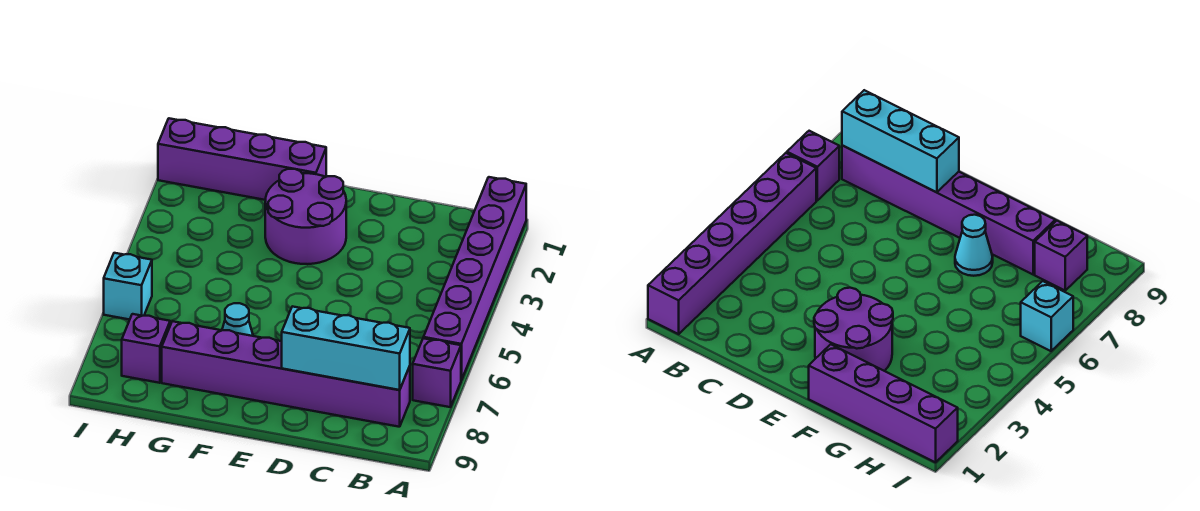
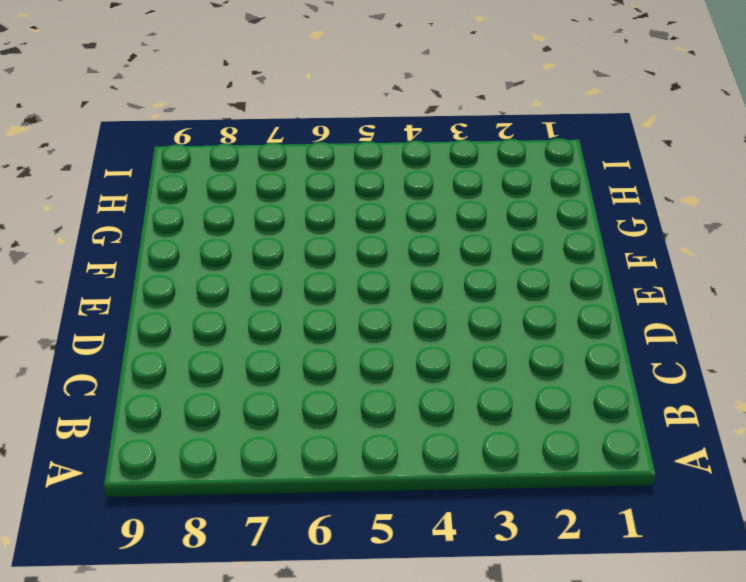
none -> purple 1x6 brick [423,177,526,380]
none -> purple 1x1 brick [413,338,461,407]

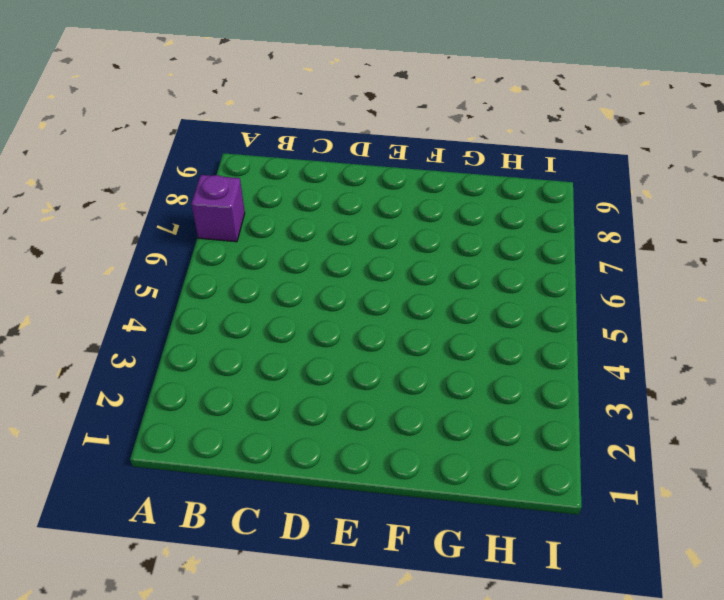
none -> purple 1x6 brick [423,177,526,380]
none -> purple 1x6 brick [162,321,410,427]

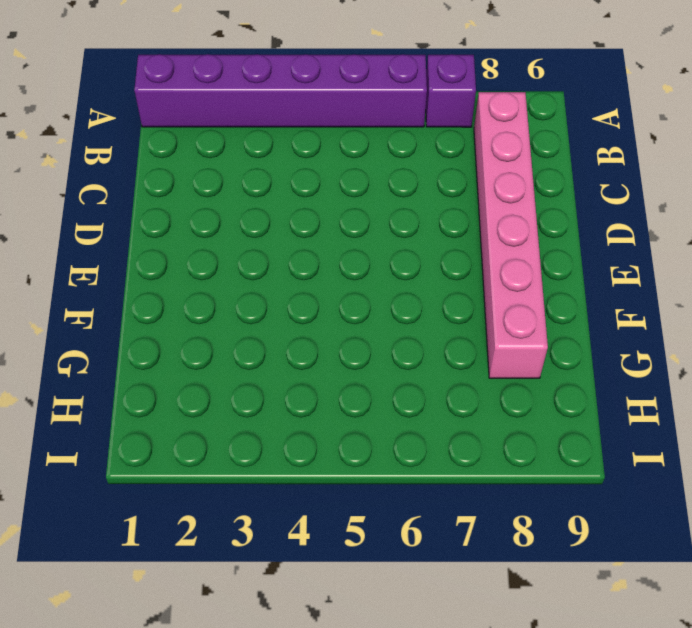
pink 1x6 brick [474,92,548,378] -> purple 1x6 brick [162,321,410,427]
none -> purple 2x2 round brick [265,169,346,264]
none -> purple 1x4 brick [158,118,326,200]

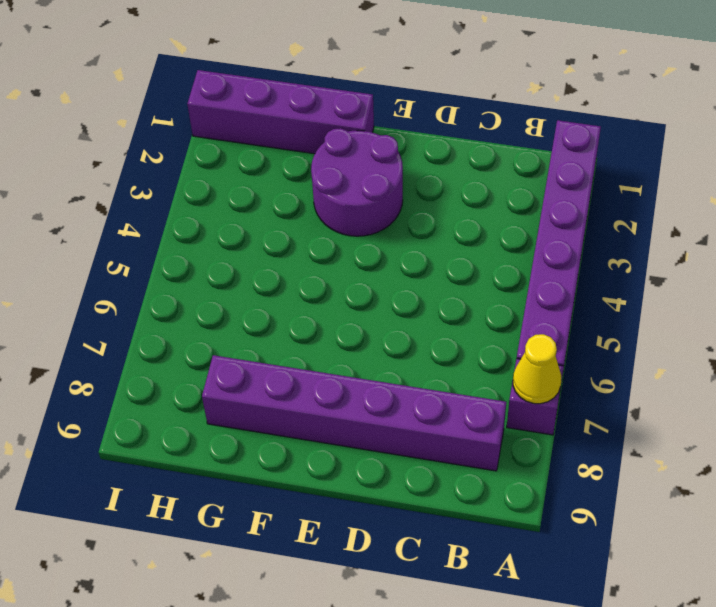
yellow 1x1 cone [513,334,561,404] -> none
none -> cyan 1x1 cone [222,303,253,336]
none -> purple 1x1 brick [122,314,170,383]

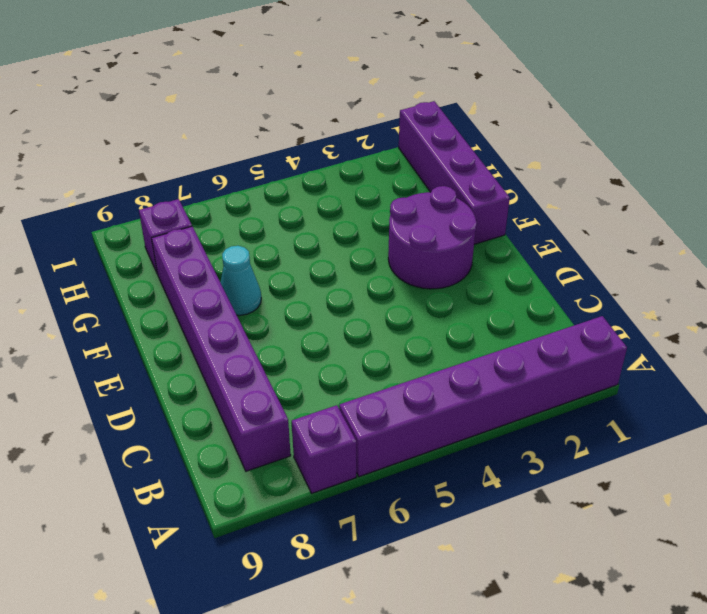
none -> cyan 1x1 brick [104,253,152,320]
none -> cyan 1x3 brick [282,306,410,390]

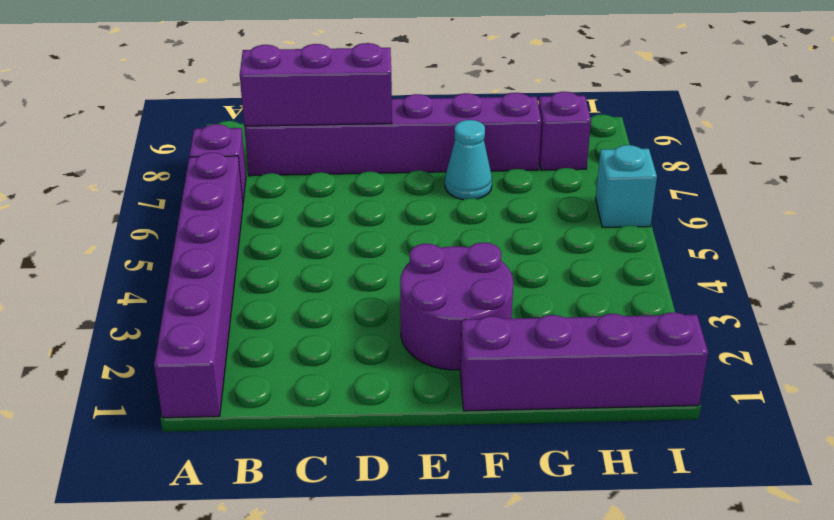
purple 1x3 brick [240,43,392,126] -> cyan 1x3 brick [282,306,410,390]

